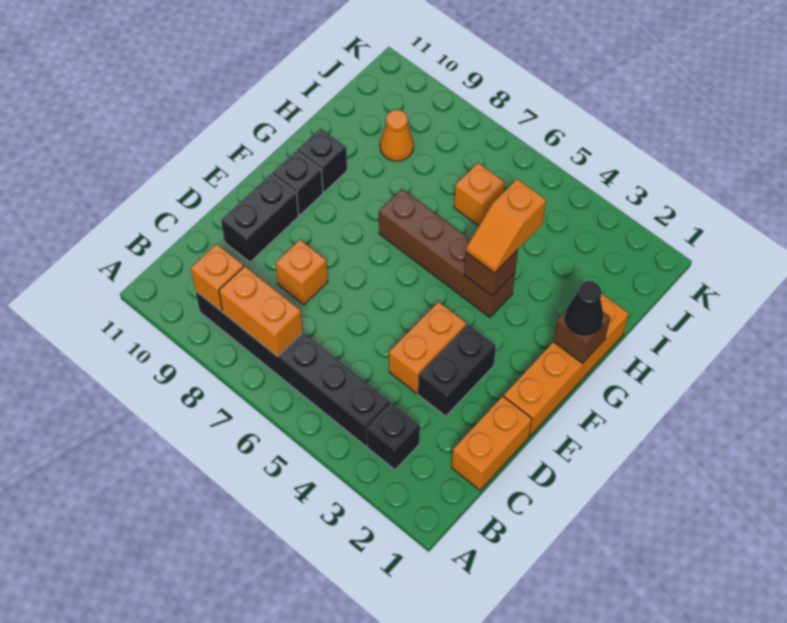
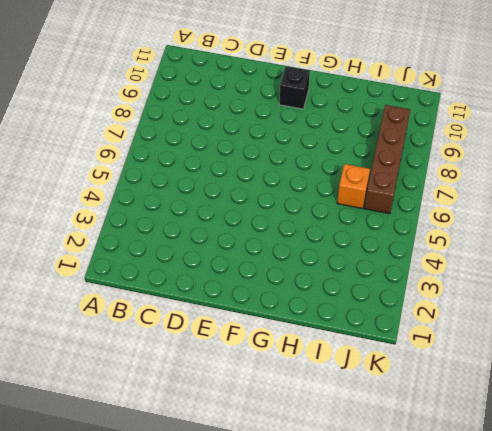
brown 1x4 brick [364,105,410,214] -> brown 1x4 brick moved to [379,189,515,317]
none -> black 1x1 brick [366,403,420,470]
none -> black 1x6 brick [196,291,390,446]
none -> orange 1x2 brick [452,396,532,490]

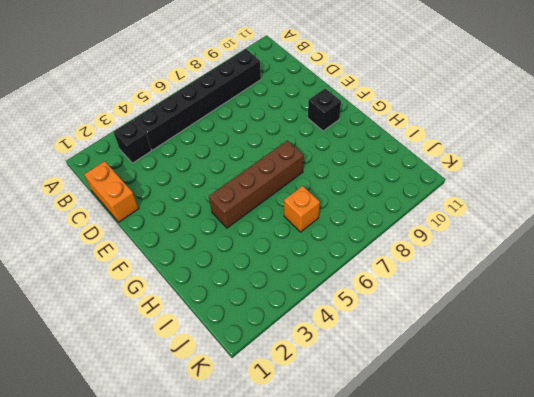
none -> black 1x2 brick [418,324,496,416]
none -> orange 1x2 brick [389,302,466,393]
none -> orange 1x1 brick [276,240,328,305]

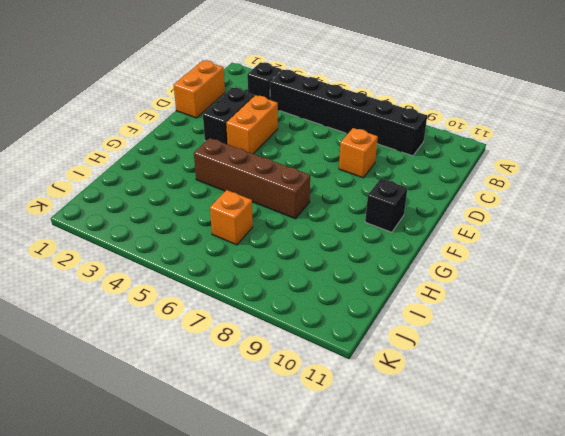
none -> black 1x2 brick [221,174,299,262]
none -> orange 1x4 brick [504,294,629,436]
none -> black 1x1 brick [297,128,347,192]

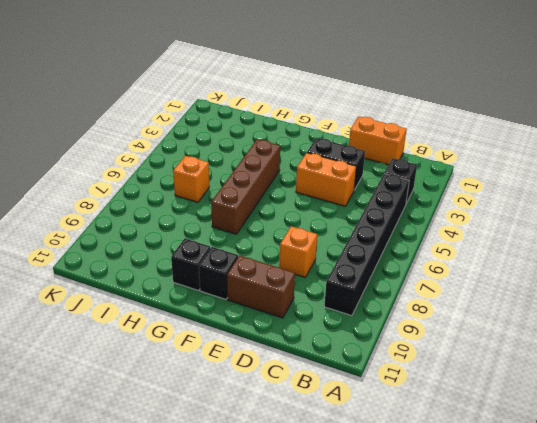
brown 1x2 brick [227,256,295,318] -> black 1x2 brick [221,174,299,262]
none -> orange 1x4 brick [504,294,629,436]
none -> orange 1x1 cone [380,110,414,161]
none -> orange 1x2 brick [219,266,303,357]

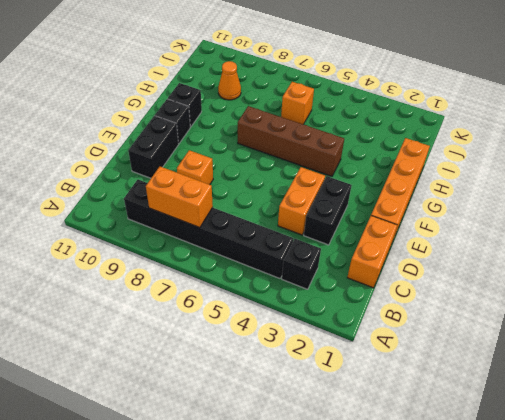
none -> orange 1x1 brick [191,244,244,311]
none -> brown 1x1 brick [553,311,610,363]
none -> brown 1x1 brick [464,250,518,296]

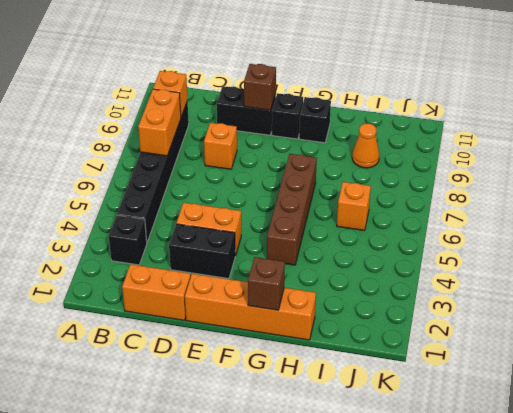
brown 1x1 brick [244,64,276,110] -> brown 1x1 brick moved to [464,250,518,296]
none -> black 1x1 cone [565,281,604,335]
none -> orange 1x2 slope [466,179,546,273]

